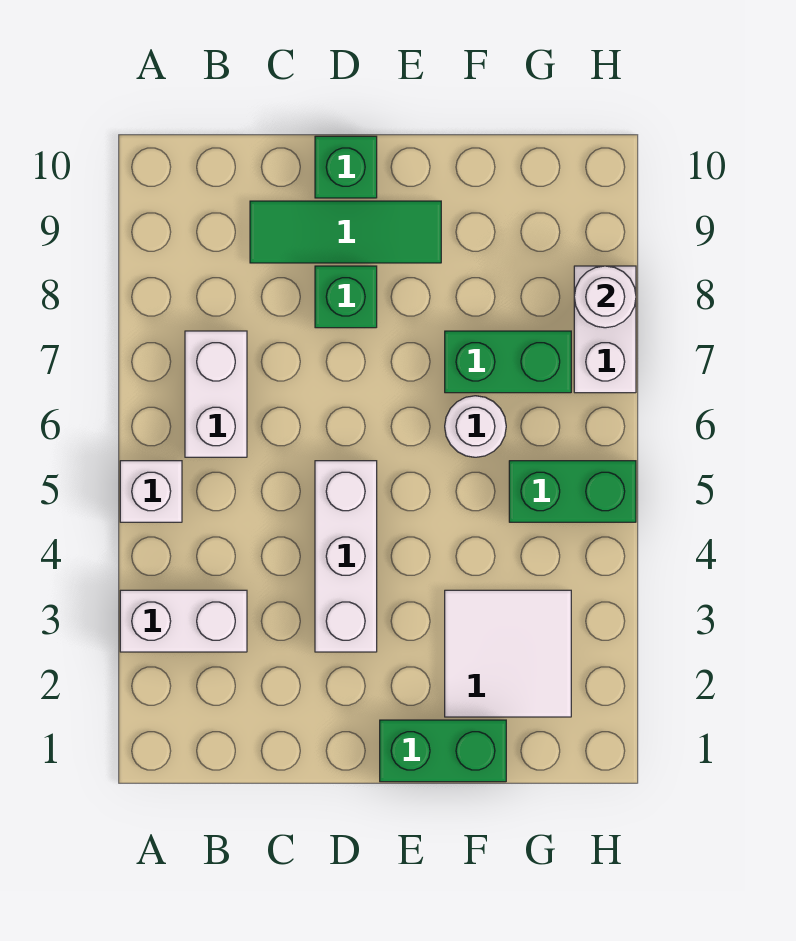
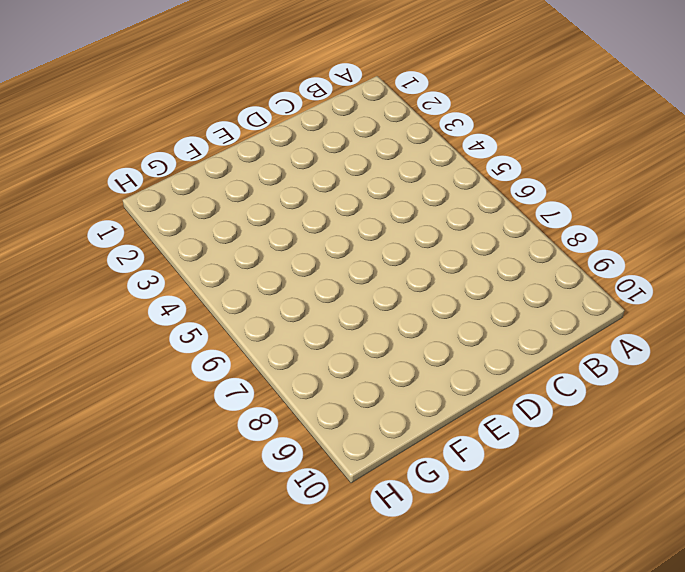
none -> white 1x2 brick [120,590,247,652]
none -> white 1x1 brick [120,461,182,522]
none -> white 1x2 brick [185,331,247,457]

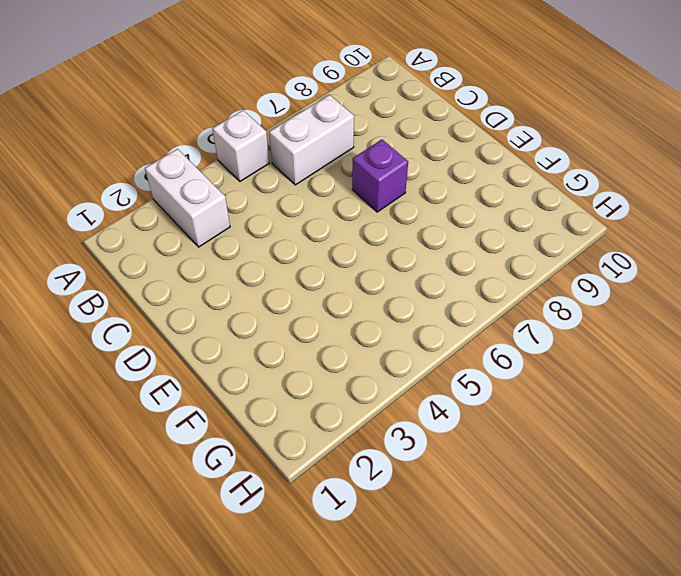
purple 1x1 brick [352,140,408,212] -> none
none -> green 1x3 tile [250,201,441,263]
none -> white 1x3 brick [315,461,377,652]
none -> green 1x1 brick [315,266,377,328]

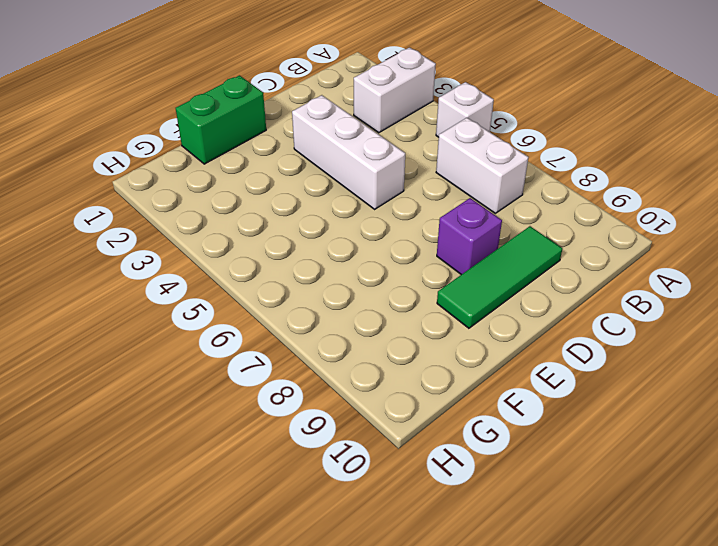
purple 1x1 brick [437,198,502,275] -> green 1x1 brick [315,266,377,328]
none -> green 1x1 brick [315,136,377,198]
none -> white 2x2 tile [445,590,571,717]
none -> white 1x1 round brick [445,396,506,457]

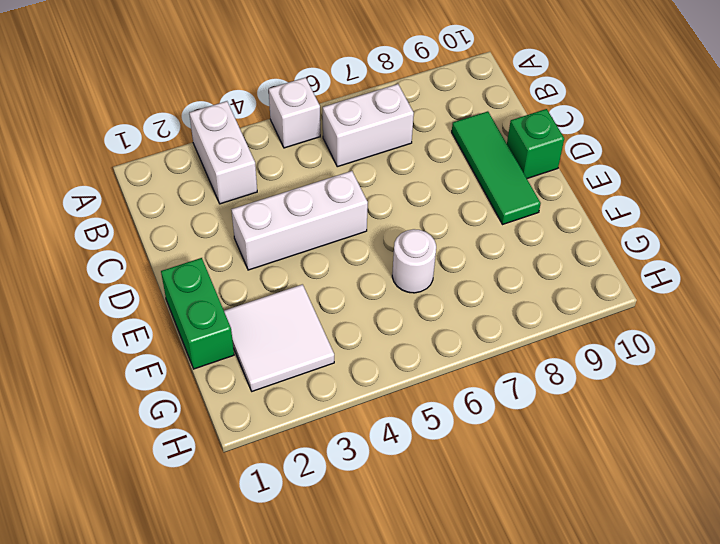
none -> green 1x1 brick [315,266,377,328]
none -> green 1x2 brick [445,331,571,393]
none -> green 1x2 brick [509,461,636,522]

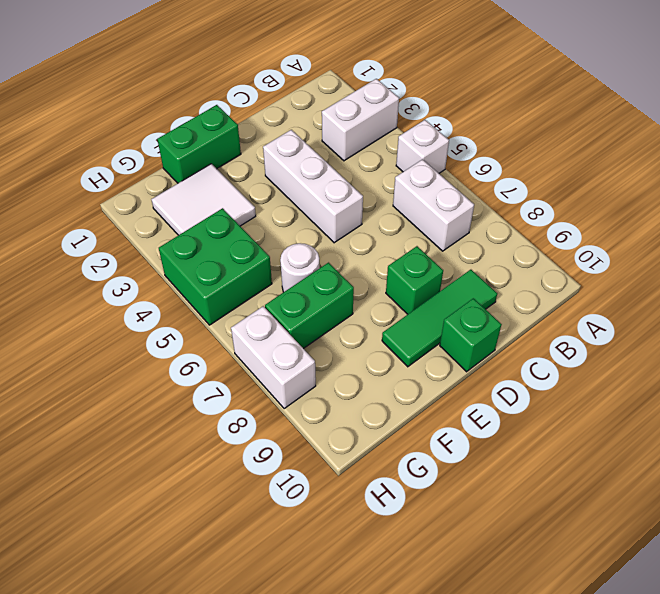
green 2x2 brick [159,208,272,325] -> green 1x2 brick [509,461,636,522]
none -> white 1x1 round brick [574,266,636,328]

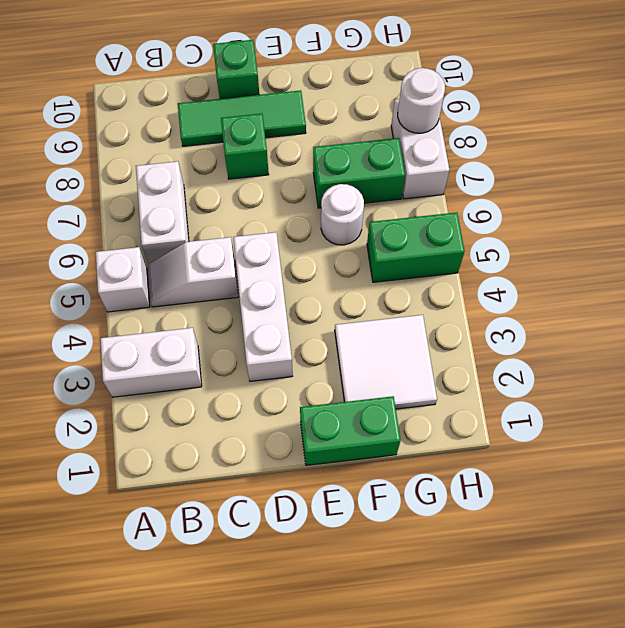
white 1x2 slope [148,237,238,307] -> none

